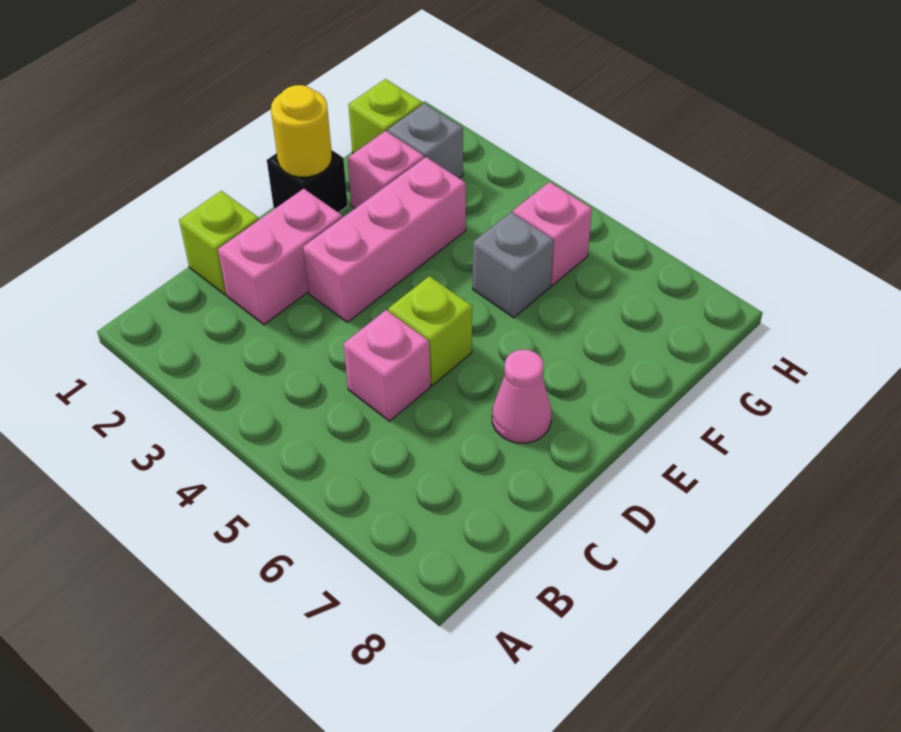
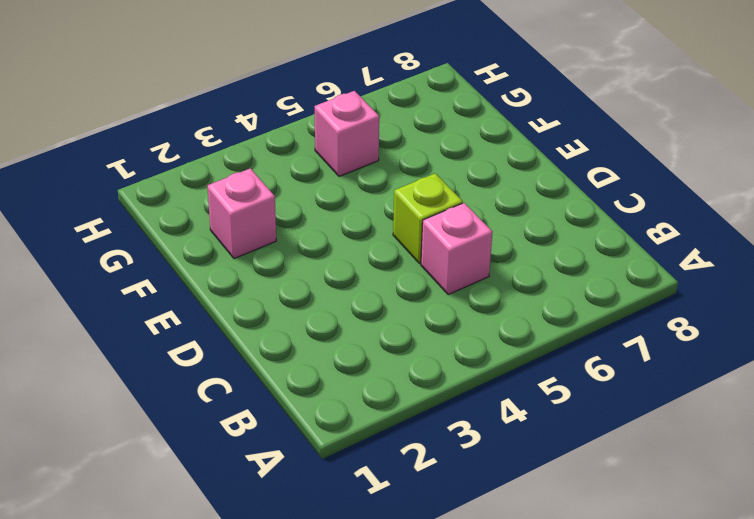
none -> lime 1x1 brick [179,191,259,295]
none -> pink 1x2 brick [218,189,342,325]
none -> pink 1x3 brick [303,157,466,322]

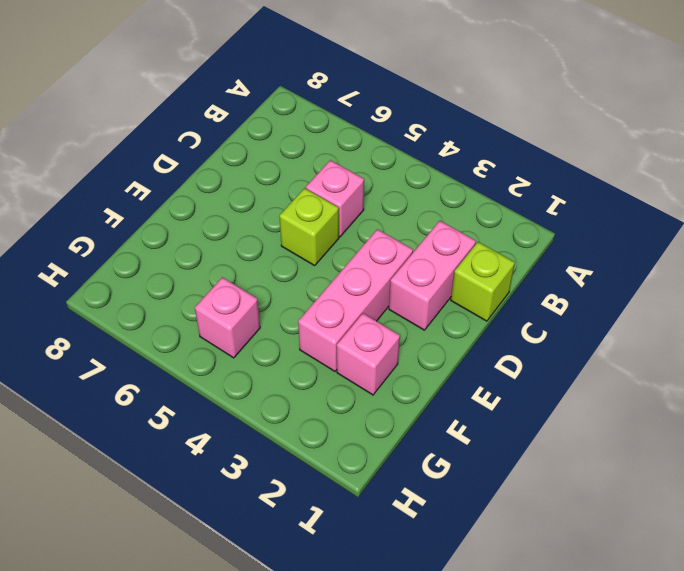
none -> pink 1x1 cone [492,350,552,443]
none -> black 1x1 brick [267,150,348,213]
none -> grey 1x1 brick [473,212,554,318]

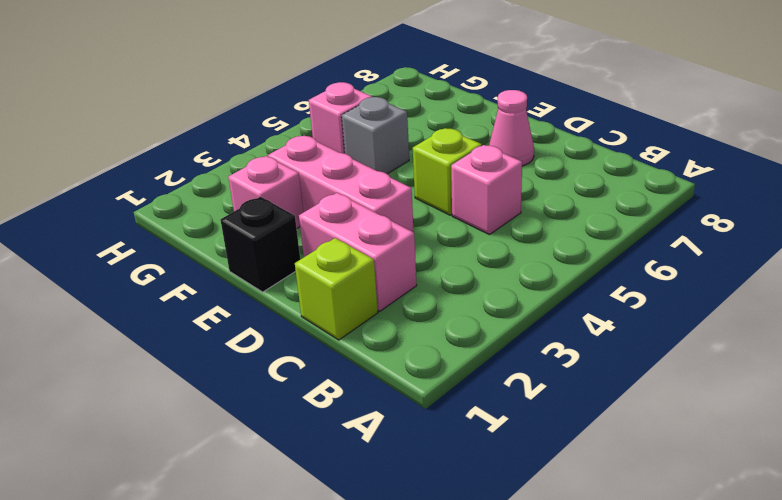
none -> lime 1x1 brick [348,79,423,153]
none -> grey 1x1 brick [388,104,463,178]
none -> yellow 1x1 round brick [271,85,332,177]

